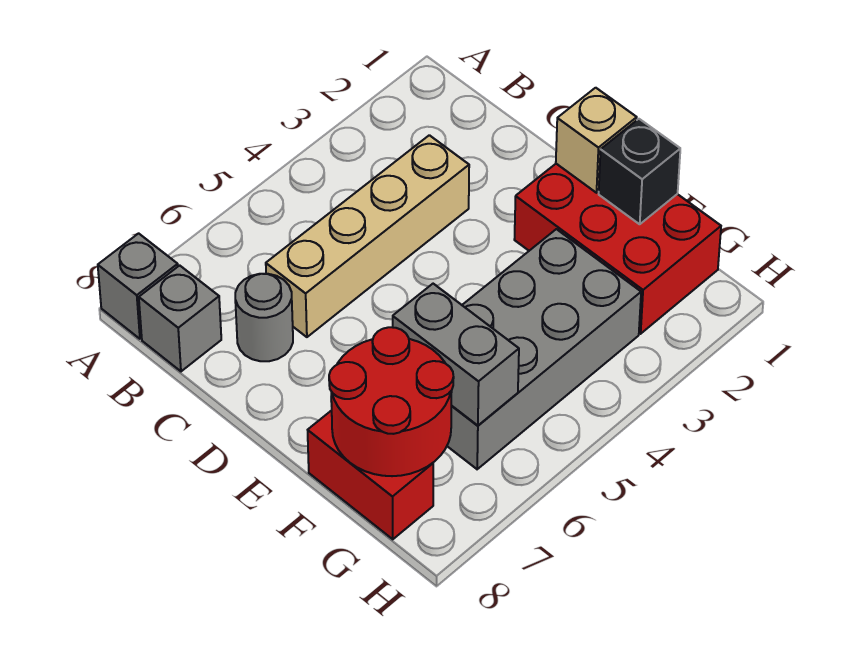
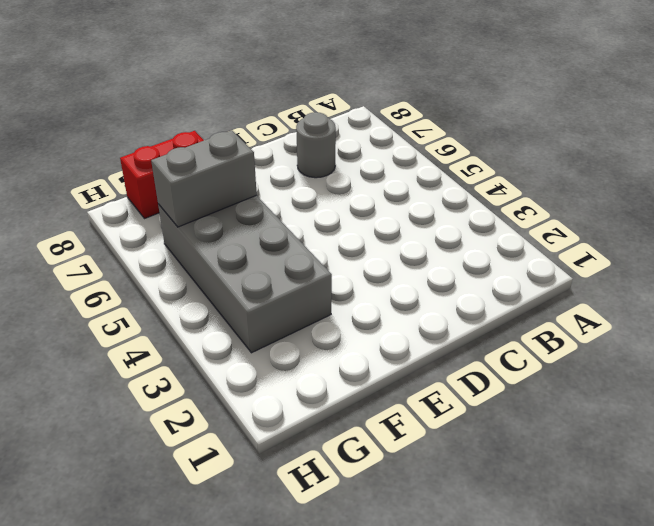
none -> grey 1x1 brick [98,233,178,339]
none -> grey 1x1 brick [139,265,221,371]

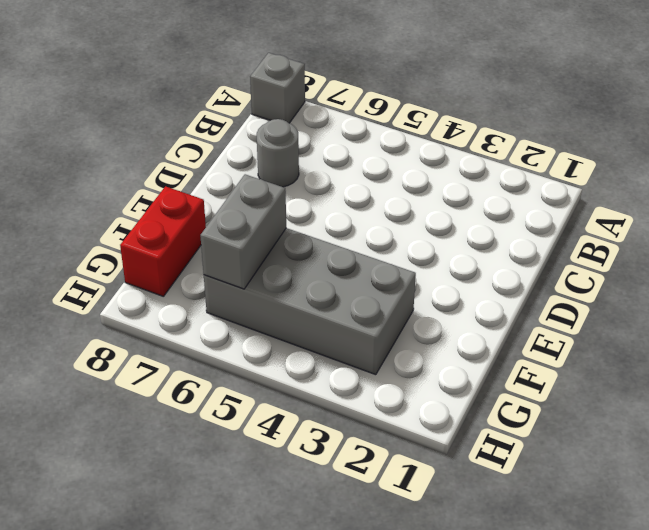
none -> grey 1x1 brick [139,265,221,371]
none -> tan 1x4 brick [266,135,469,337]

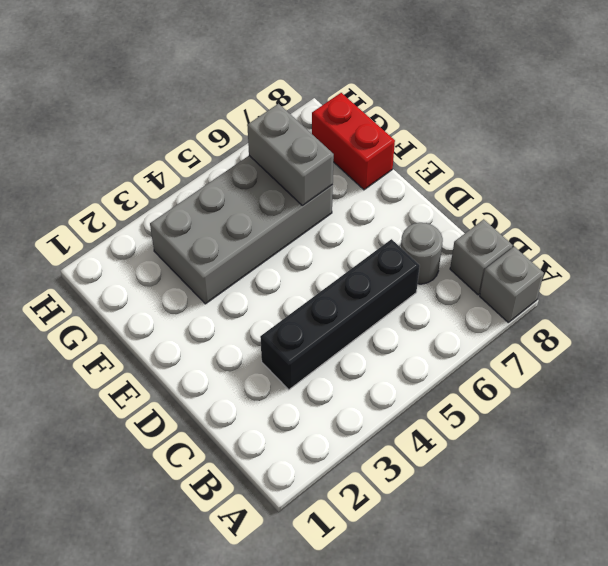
black 1x4 brick [260,239,420,390] -> tan 1x4 brick [266,135,469,337]
none -> red 2x3 brick [514,164,721,334]
none -> tan 1x1 brick [556,88,637,193]

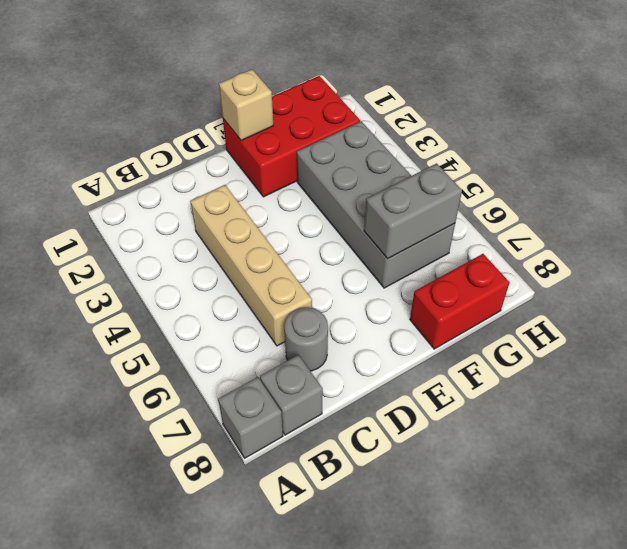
none -> black 1x1 brick [599,119,680,224]
none -> red 2x2 round brick [329,327,454,476]

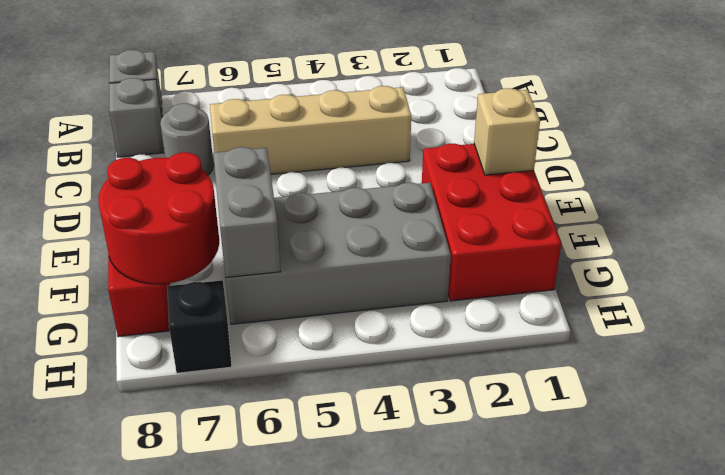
black 1x1 brick [167,280,232,373] -> black 1x1 brick moved to [599,119,680,224]

